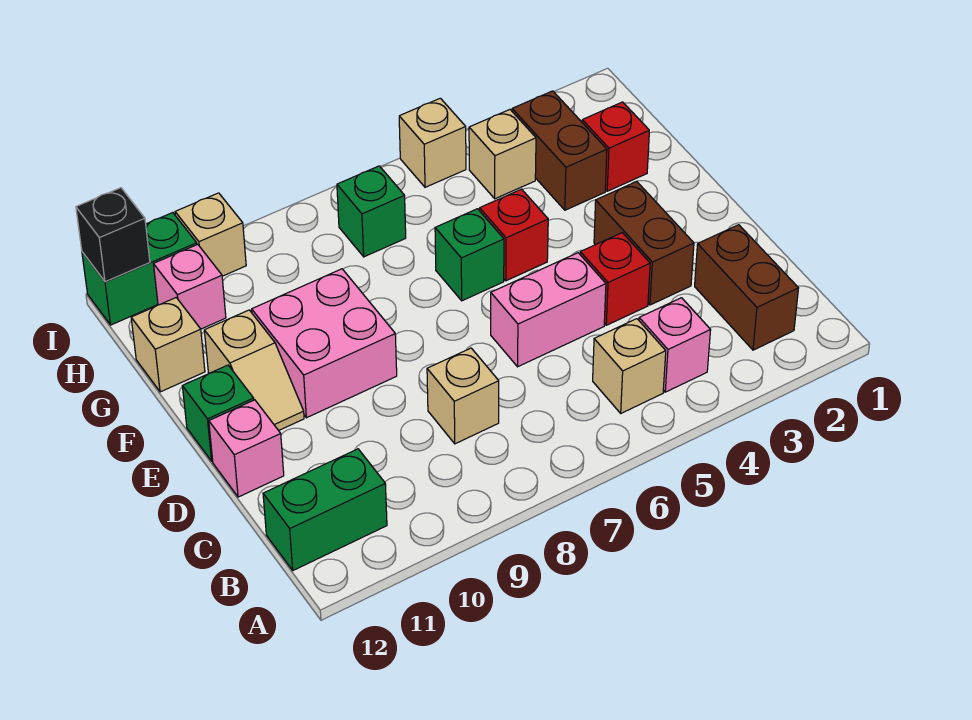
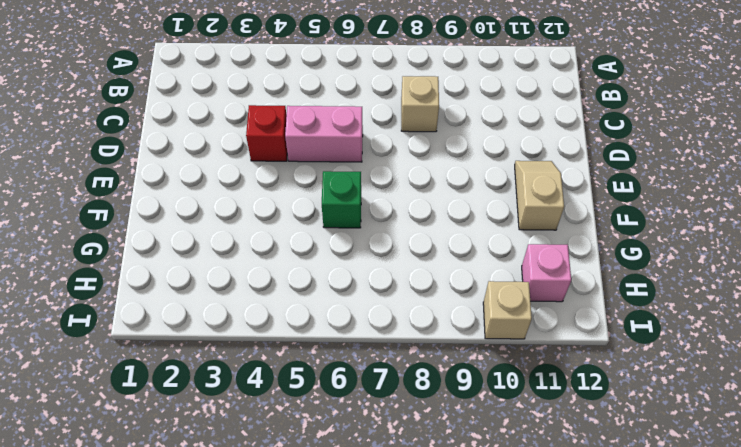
none -> brown 1x2 brick [695,225,798,350]
none -> pink 1x1 brick [639,298,711,392]
none -> tan 1x1 brick [593,319,666,413]

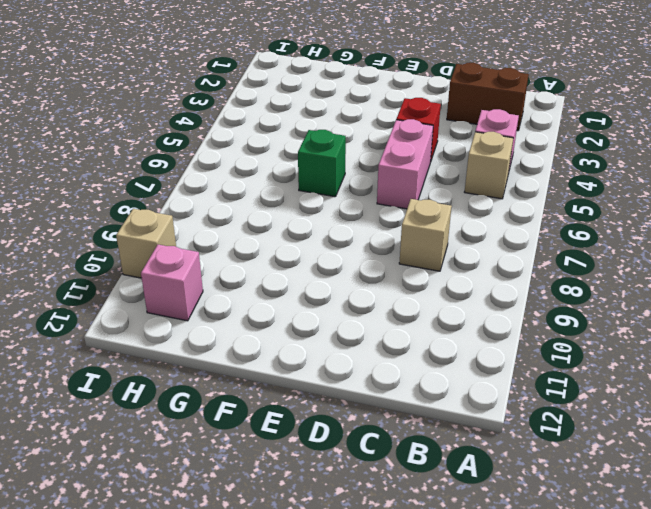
none -> green 1x2 brick [263,449,387,570]
none -> brown 1x2 brick [594,181,694,305]
none -> pink 1x1 brick [209,400,284,497]

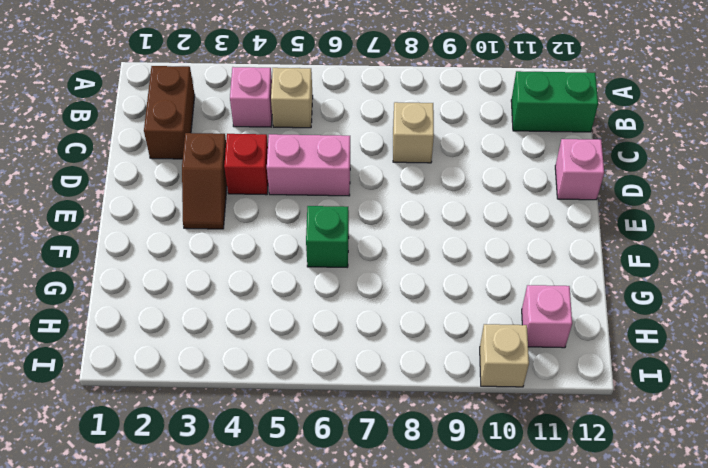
brown 1x2 slope [182,133,227,229] -> brown 1x2 brick [594,181,694,305]
none -> pink 2x2 brick [252,269,397,418]
none -> tan 1x2 slope [204,310,304,431]
none -> green 1x1 brick [182,365,254,461]

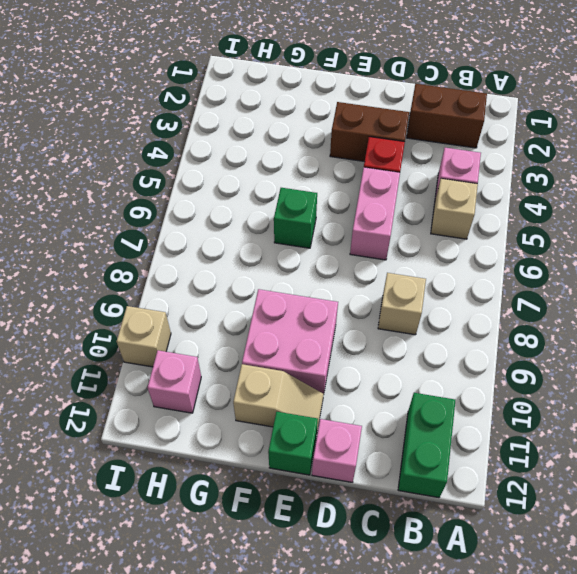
none -> red 1x1 brick [480,189,548,281]
none -> red 1x1 brick [582,102,649,191]
none -> brown 1x2 brick [512,91,607,210]

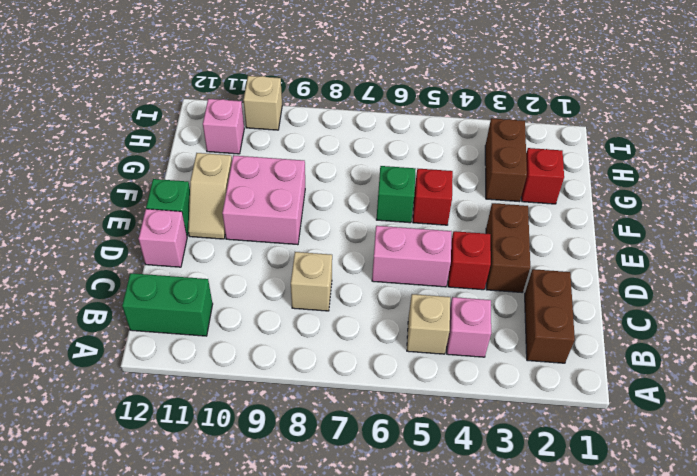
none -> tan 1x1 brick [131,298,205,392]
none -> tan 1x1 brick [469,110,536,199]
none -> green 1x1 brick [337,166,406,257]

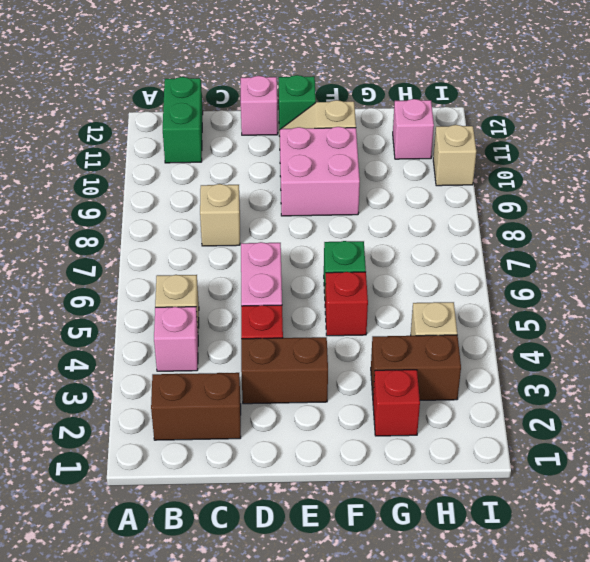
none -> tan 1x1 brick [131,298,205,392]
none -> green 1x1 brick [337,166,406,257]
none -> tan 1x1 brick [399,98,466,187]

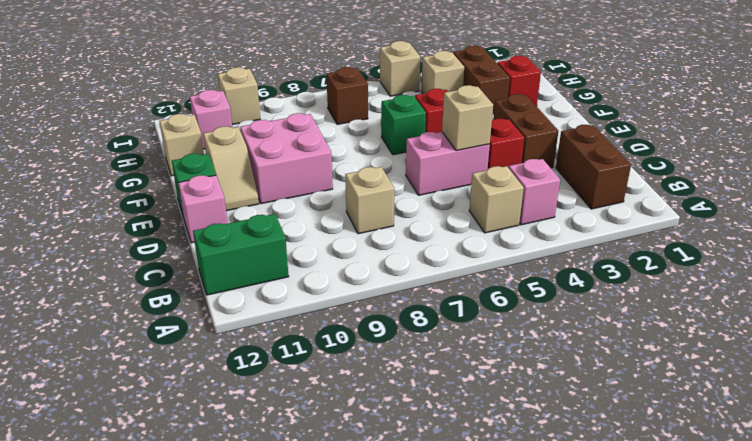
tan 1x1 brick [442,85,493,150] -> none
brown 1x1 brick [327,67,368,124] -> green 1x1 brick [337,166,406,257]
none -> green 1x2 brick [82,213,197,325]
none -> black 1x1 brick [76,188,150,282]

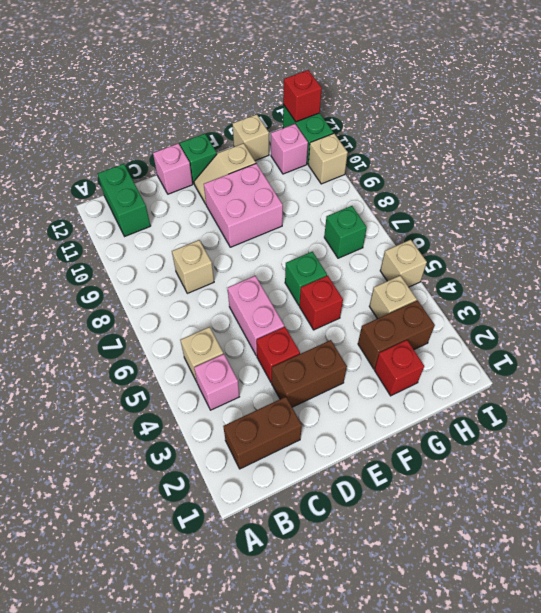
red 1x1 brick [283,70,322,122] -> black 1x1 brick [76,188,150,282]

